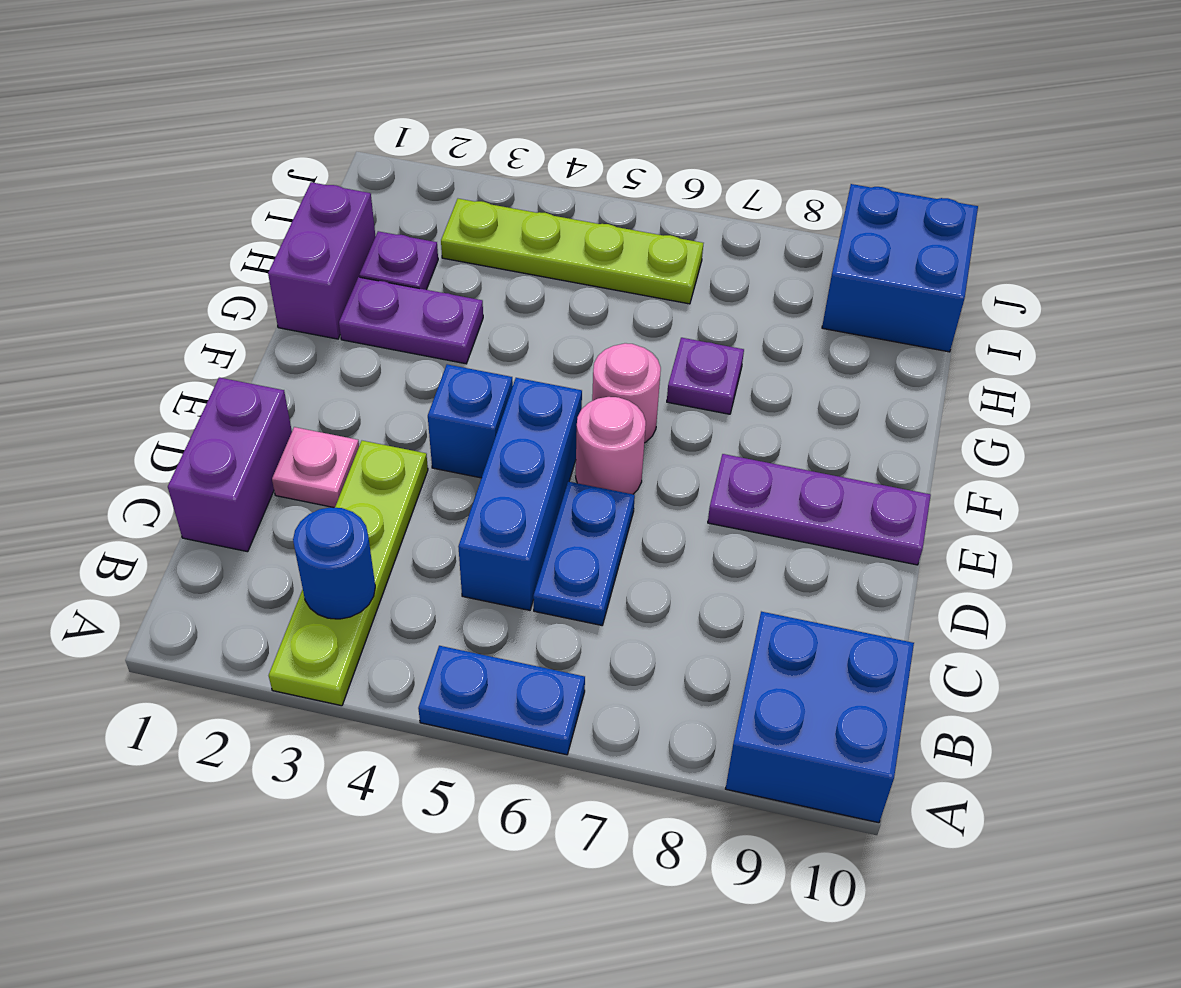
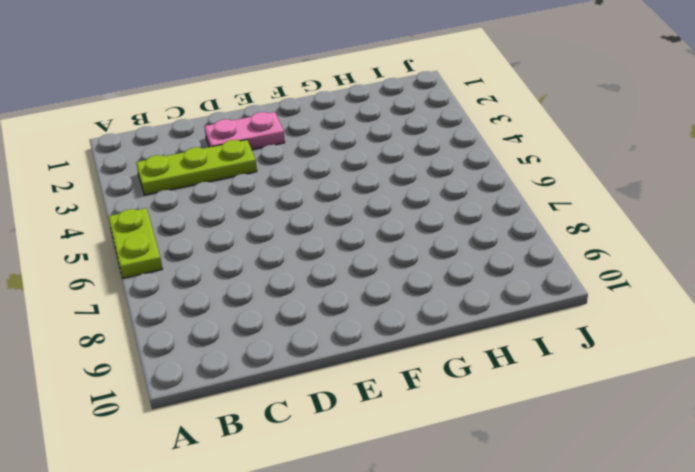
lime 1x2 plate [108,208,162,278] -> blue 1x2 plate [418,646,585,755]
lime 1x3 plate [136,140,257,195] -> lime 1x4 plate [269,441,428,706]
pink 1x2 plate [204,112,285,150] -> pink 1x1 plate [272,427,359,508]
none -> blue 2x2 brick [726,612,914,823]
none -> purple 1x2 brick [168,378,292,552]
none -> blue 1x3 brick [458,378,582,610]

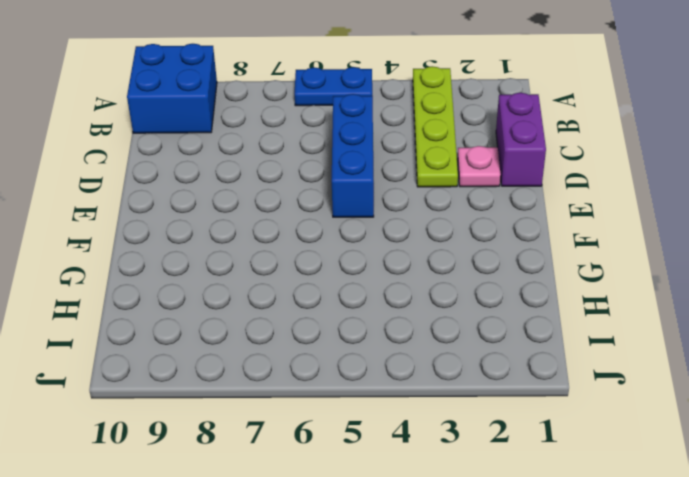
none -> blue 1x2 plate [533,482,635,625]
none -> blue 1x1 brick [428,364,513,478]
none -> pink 1x1 round brick [576,397,646,494]

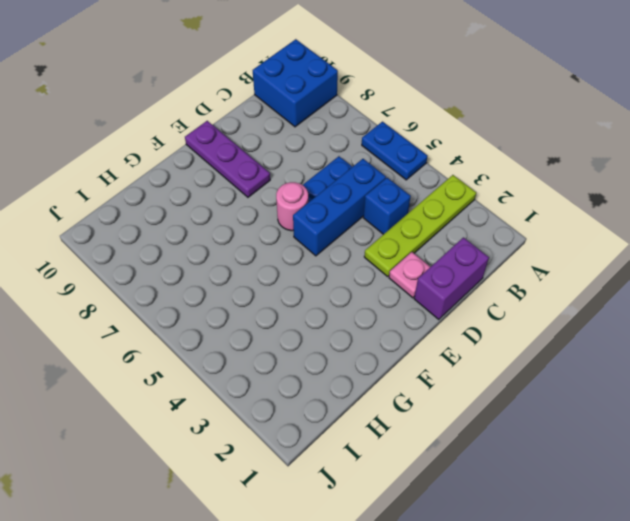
blue 1x1 brick [363,178,411,234] -> blue 1x1 brick moved to [428,364,513,478]
none -> pink 1x1 round brick [592,343,661,443]
none -> purple 1x2 brick [268,182,376,339]
none -> purple 1x2 plate [339,277,483,364]

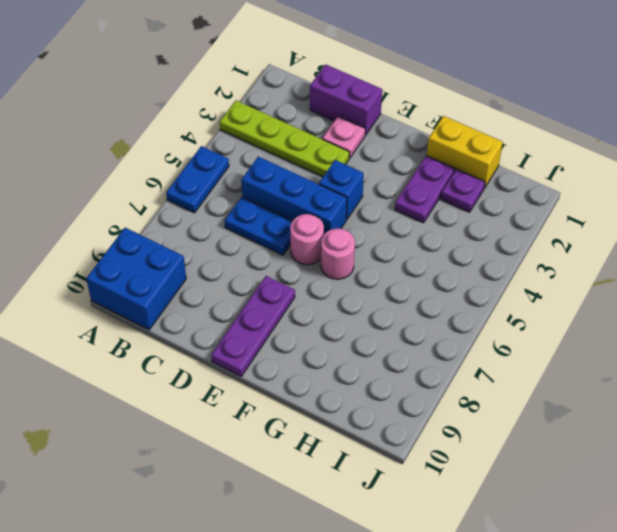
yellow 1x2 brick [427,116,503,188] -> purple 1x2 brick [268,182,376,339]
none -> purple 1x1 plate [667,338,744,414]
none -> lime 1x4 plate [441,199,703,304]
none -> blue 2x2 brick [822,184,978,352]

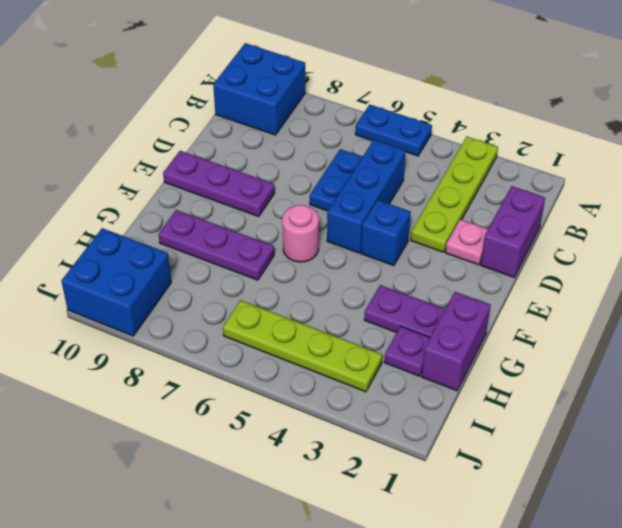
purple 1x3 plate [159,210,274,280] -> purple 1x1 plate [667,338,744,414]
none -> pink 1x1 round brick [576,397,646,494]
none -> blue 1x1 round brick [293,507,375,619]

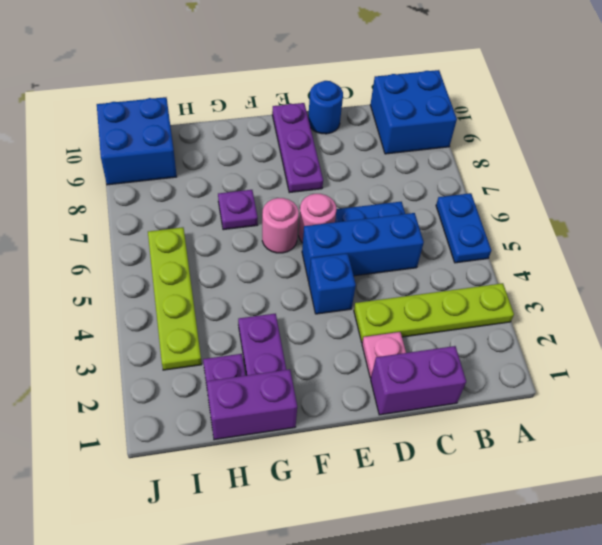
blue 1x1 round brick [308,81,343,134] -> blue 1x1 round brick moved to [293,507,375,619]

